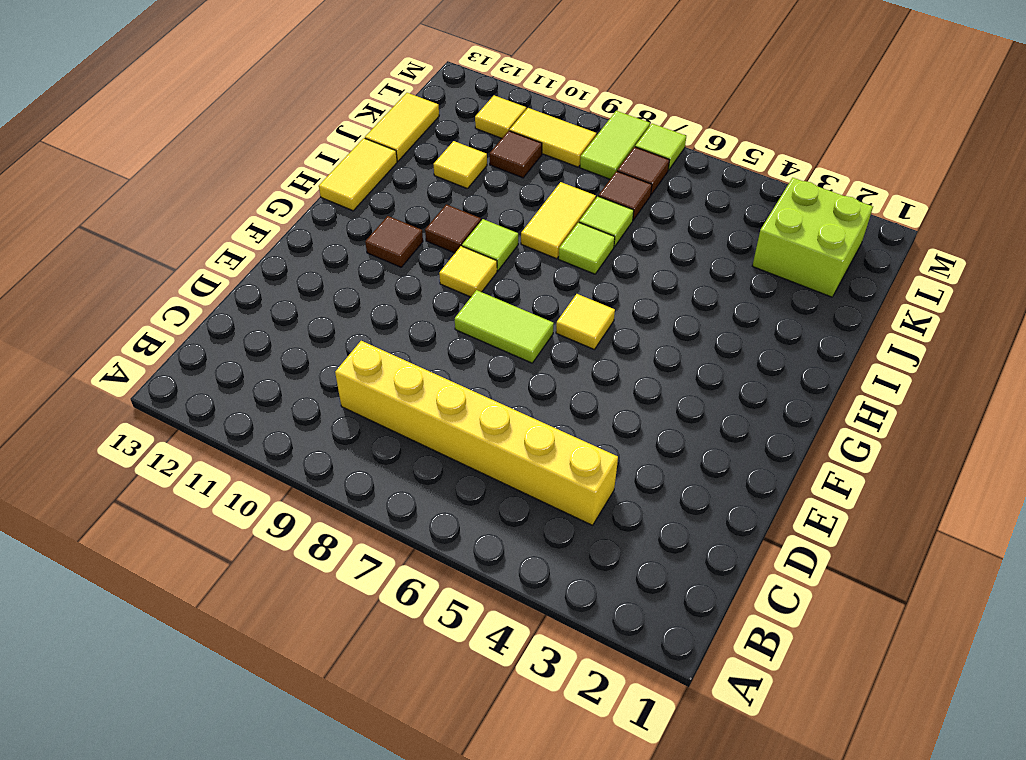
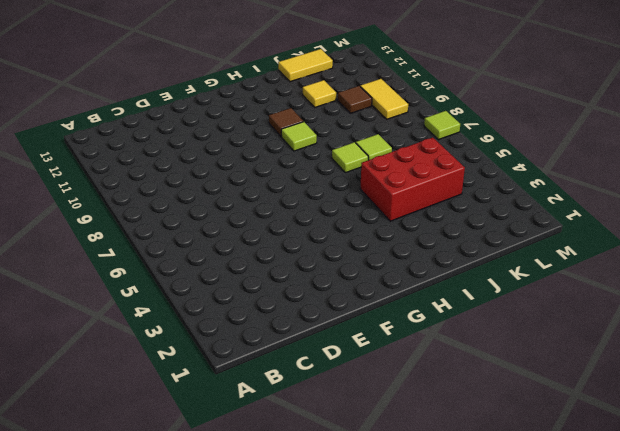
red 2x3 brick [360,138,465,221] -> none
none -> yellow 1x6 brick [335,341,618,525]
none -> lime 1x2 tile [455,290,554,363]
none -> yellow 1x1 tile [556,294,615,349]

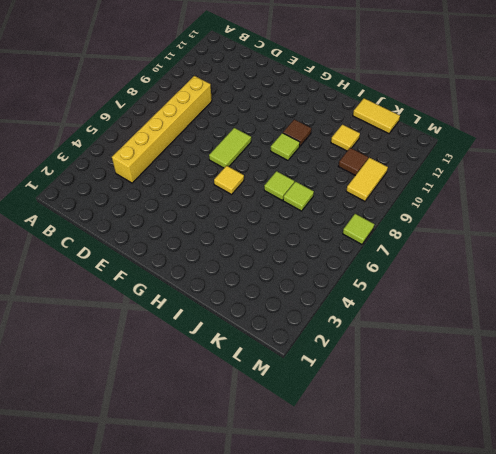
none -> yellow 1x1 tile [439,246,497,297]
none -> brown 1x1 tile [365,216,423,267]
none -> yellow 1x2 tile [319,138,397,211]

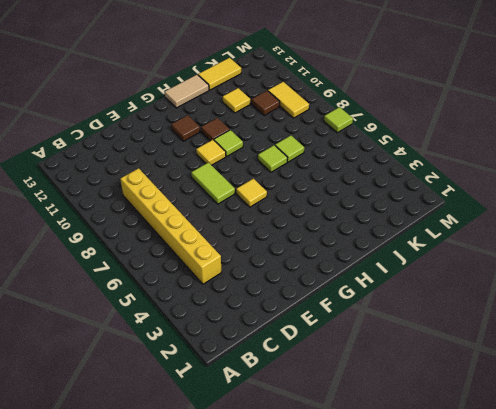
tan 1x2 tile [165,75,209,108] -> yellow 1x2 tile [319,138,397,211]
none -> yellow 1x2 tile [521,182,596,259]
none -> lime 2x2 brick [752,178,873,297]
none -> brown 1x1 tile [599,171,652,220]

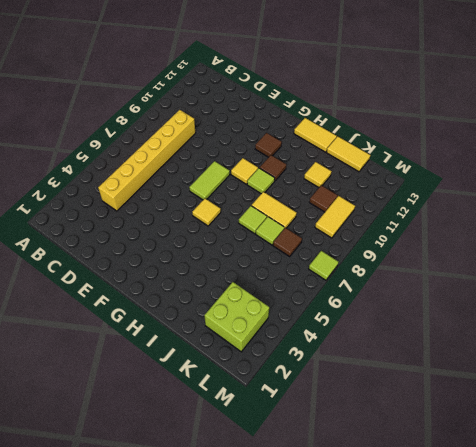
none -> brown 1x1 tile [617,147,669,195]
none -> lime 1x2 tile [580,111,650,179]
none -> yellow 1x1 tile [475,95,526,138]

